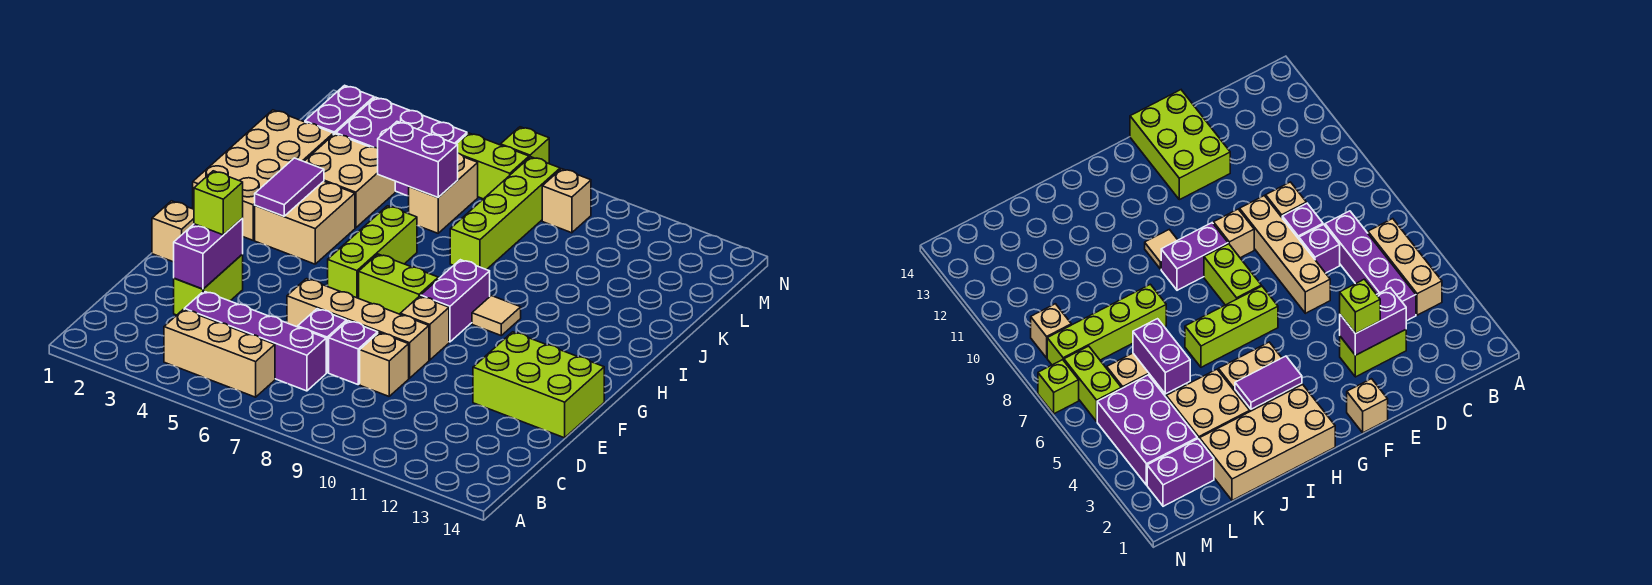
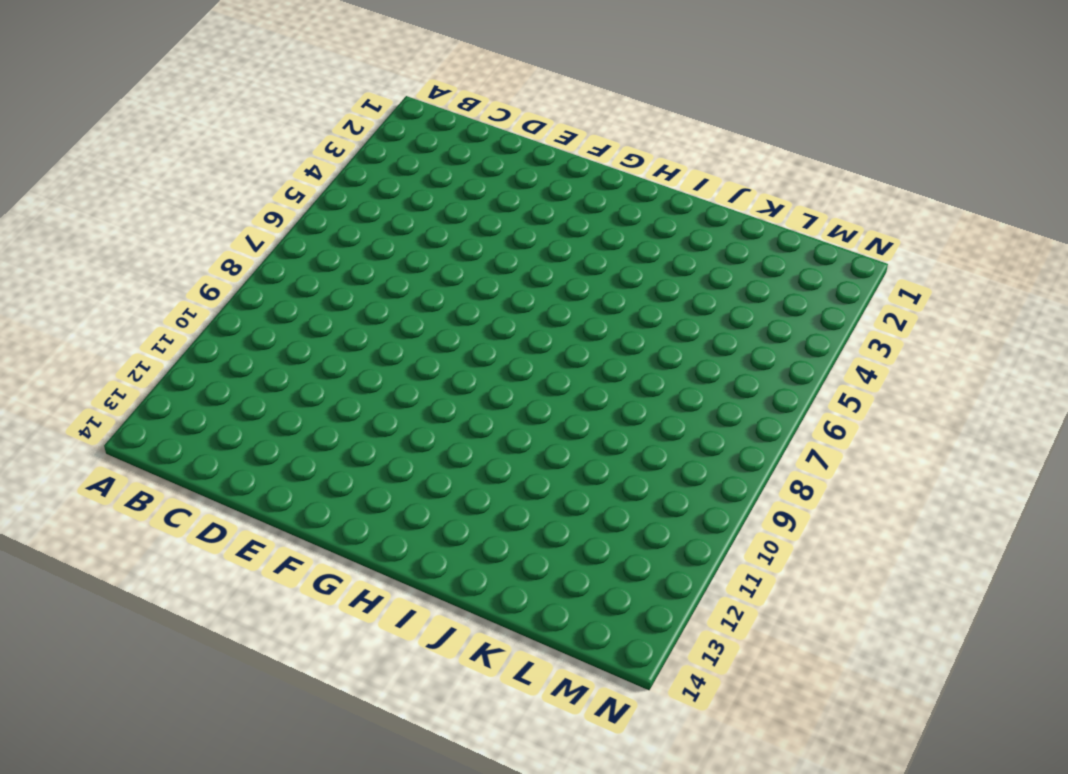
none -> tan 1x3 brick [164,309,275,397]
none -> purple 1x4 brick [184,291,326,391]
none -> lime 1x2 brick [174,254,243,315]

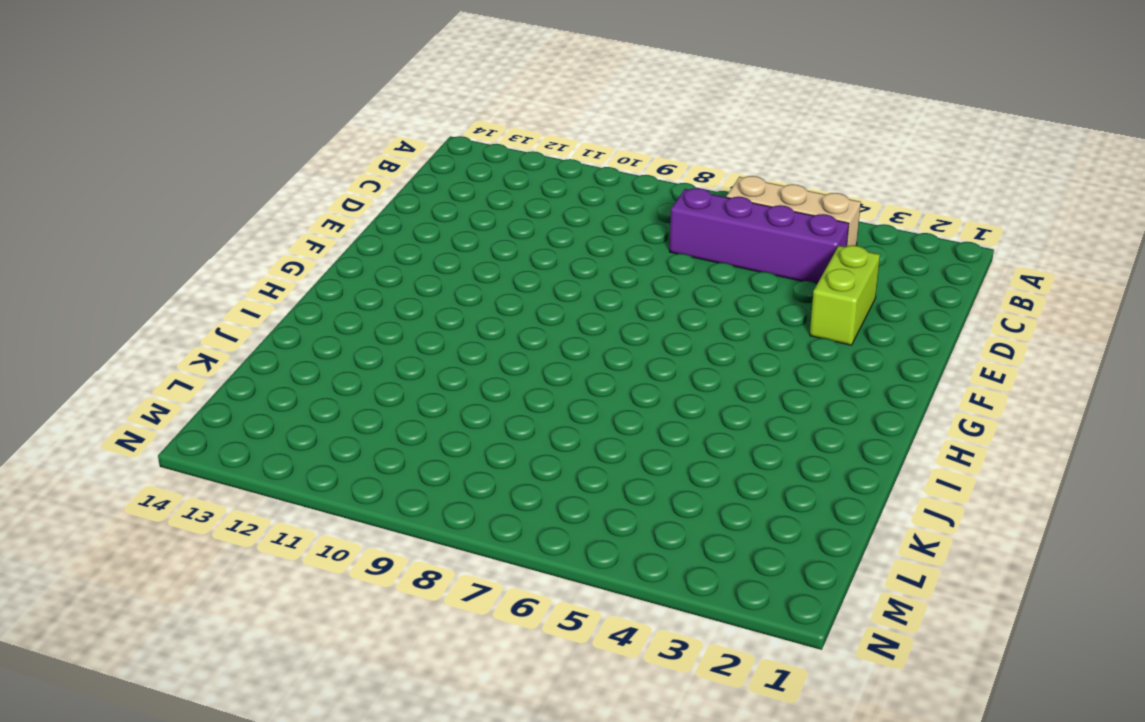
none -> purple 1x1 brick [298,309,347,373]
none -> purple 1x1 brick [329,321,378,384]
none -> tan 1x1 brick [360,333,409,396]

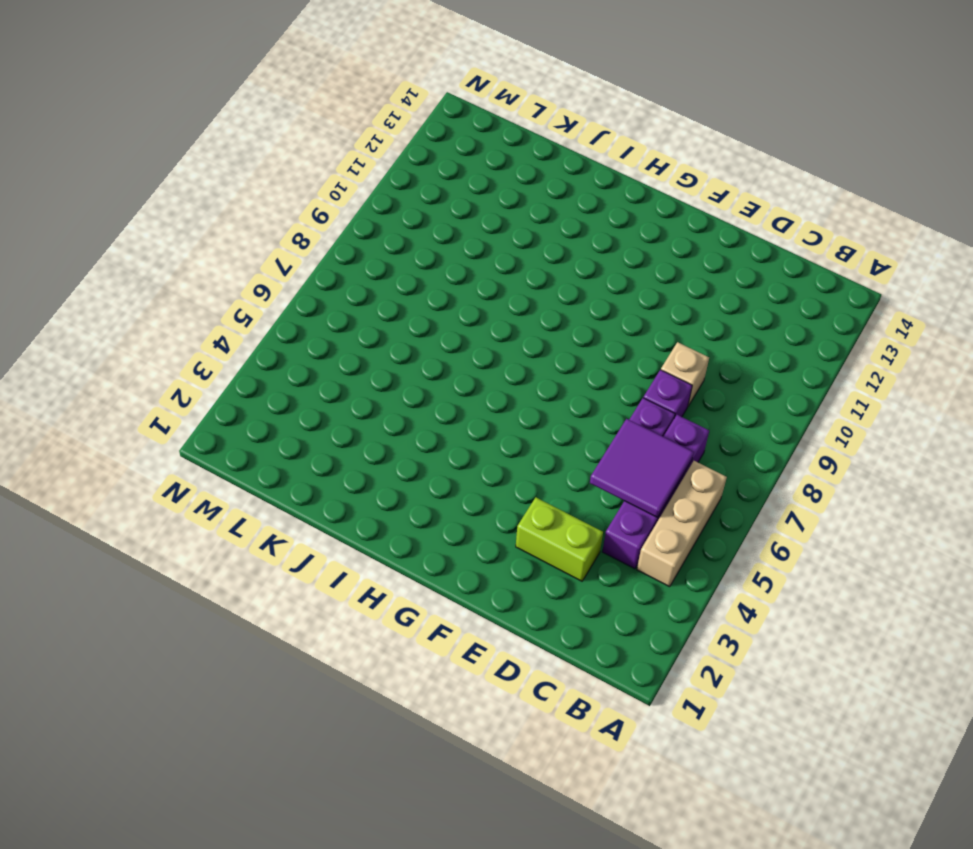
purple 2x2 tile [590,419,694,518] -> none
none -> tan 1x4 brick [287,279,429,378]
none -> lime 2x3 brick [473,332,604,438]
none -> tan 1x1 brick [152,201,194,262]

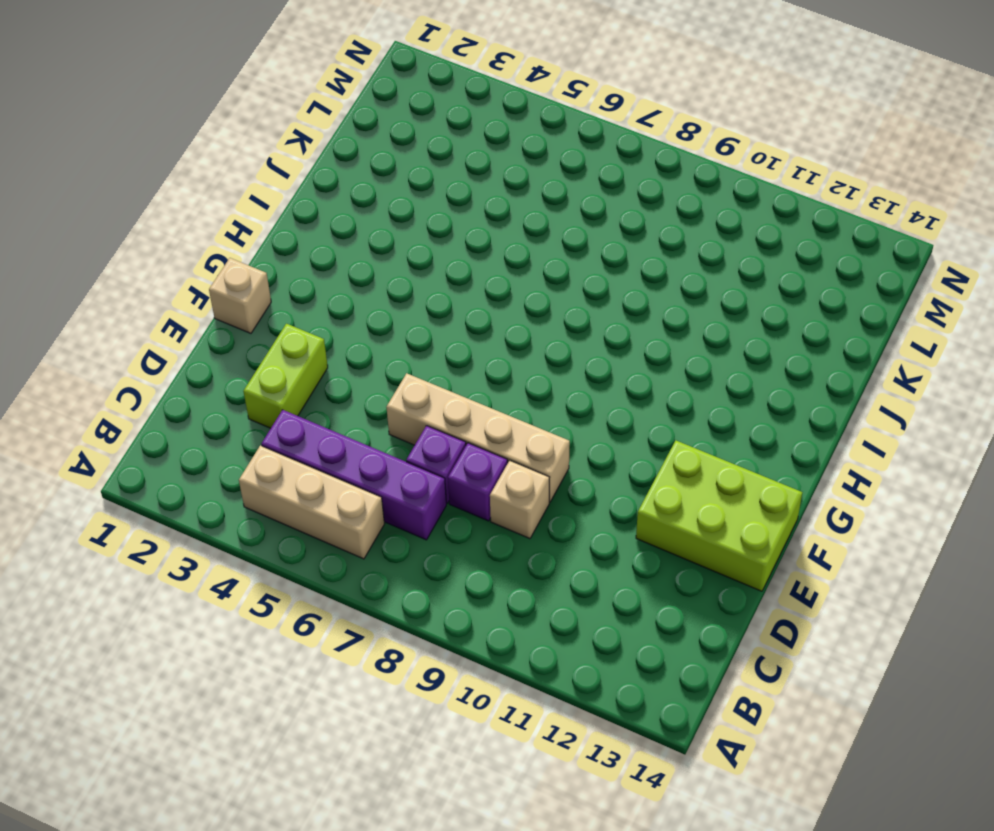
none -> tan 1x1 brick [400,296,449,360]
none -> lime 1x3 brick [328,206,417,298]
none -> lime 1x2 brick [359,254,438,314]

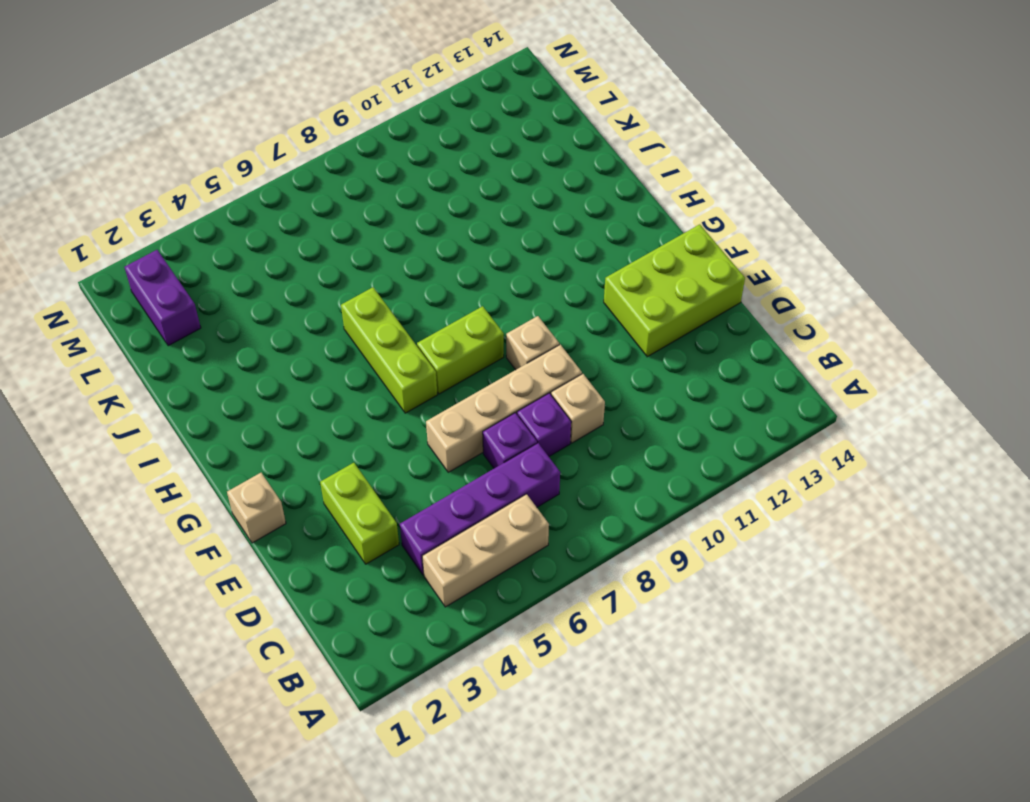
none -> purple 1x2 brick [421,260,490,342]
none -> tan 2x4 brick [193,110,333,240]
none -> tan 2x2 brick [255,181,355,264]

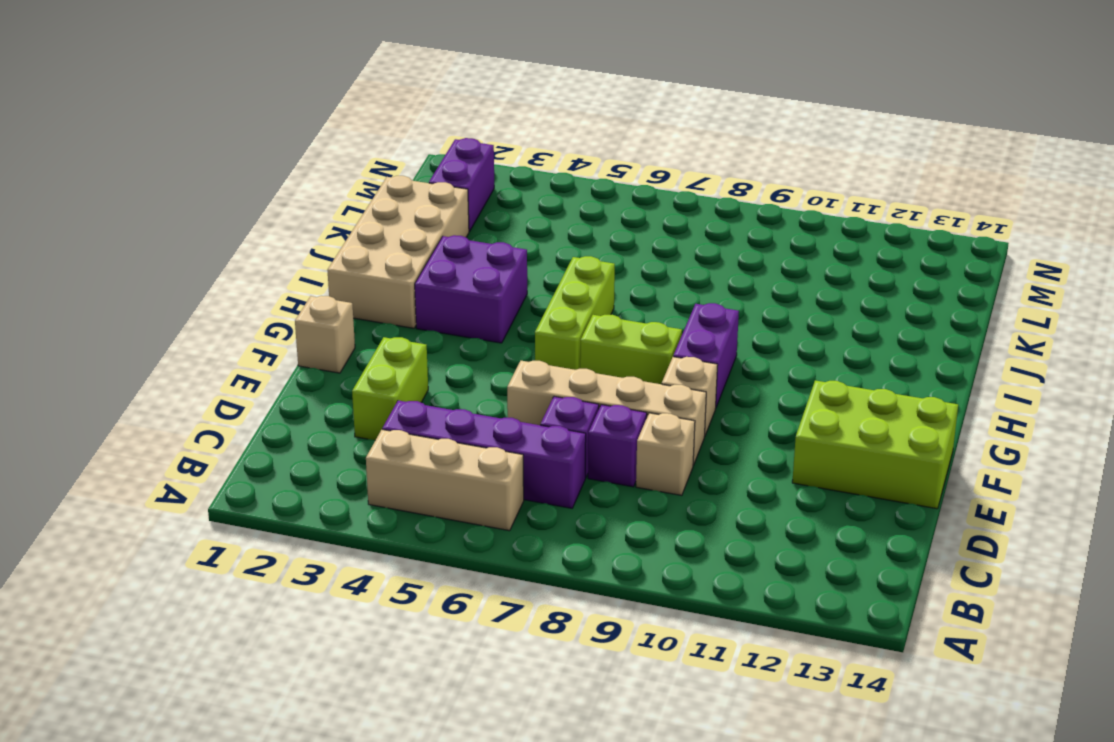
purple 2x2 brick [415,235,527,343] -> tan 2x2 brick [255,181,355,264]
none -> tan 1x1 tile [472,296,521,335]
none -> tan 2x2 brick [304,134,395,228]
none -> lime 1x4 brick [450,157,560,270]

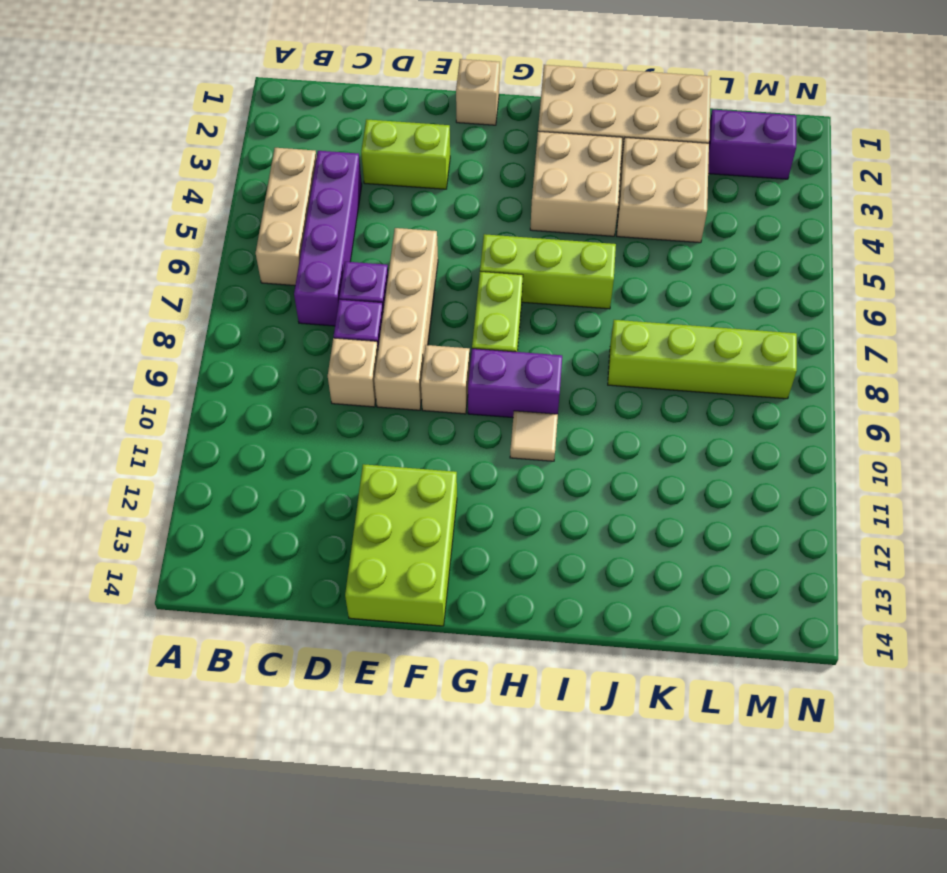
none -> tan 1x2 brick [409,153,478,233]
none -> purple 2x3 brick [336,97,467,196]
none -> lime 1x2 brick [457,133,529,199]

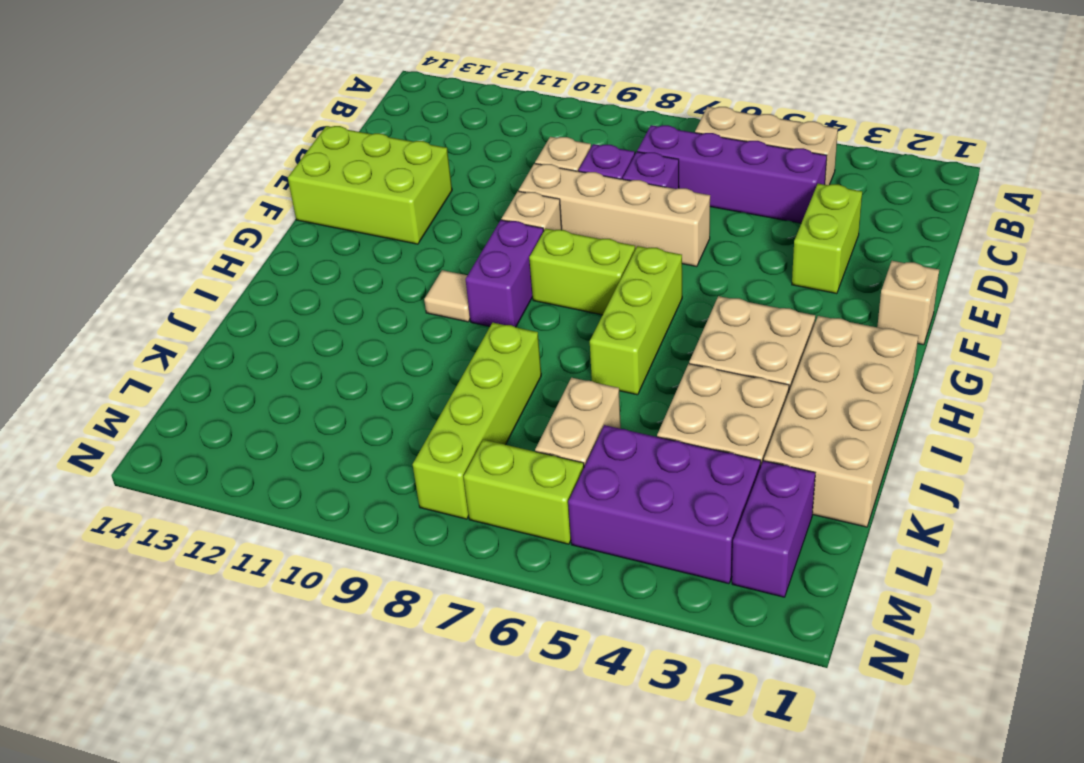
none -> tan 1x1 brick [542,169,591,233]
none -> lime 1x1 brick [501,127,549,164]
none -> purple 1x2 brick [174,218,243,289]

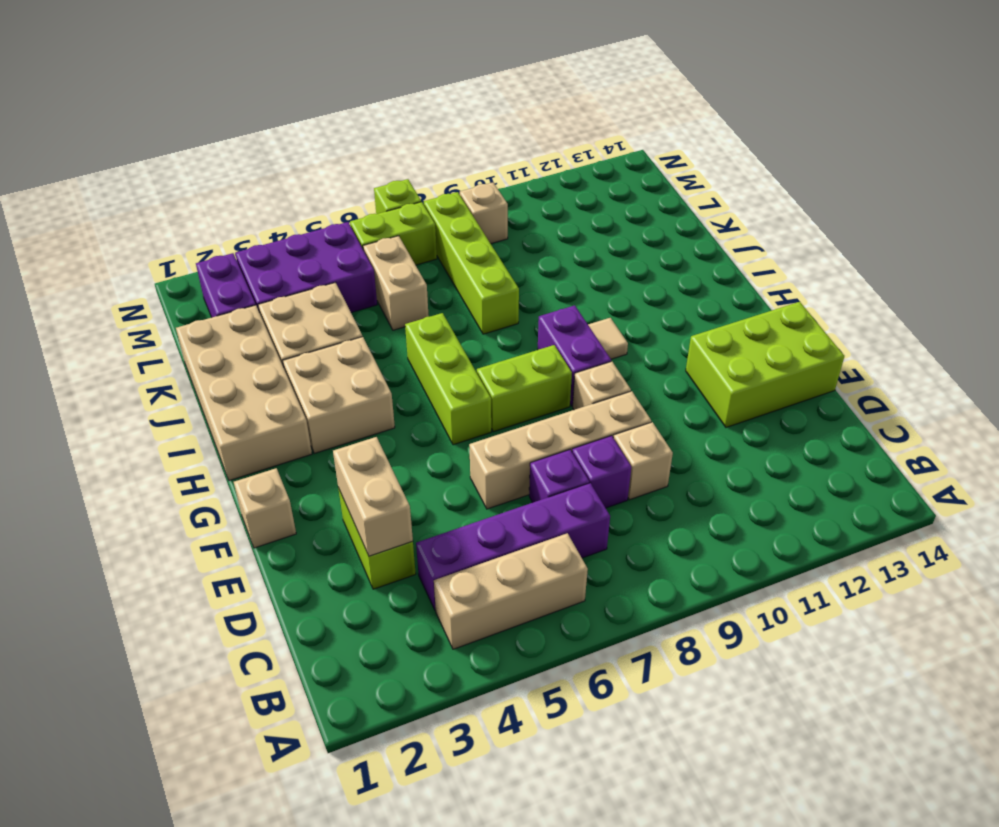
tan 1x2 brick [333,437,413,556] -> purple 1x2 brick [174,218,243,289]
none -> purple 1x2 tile [255,158,324,216]
none -> purple 1x2 brick [378,122,458,197]
none -> lime 1x1 brick [194,171,243,235]

